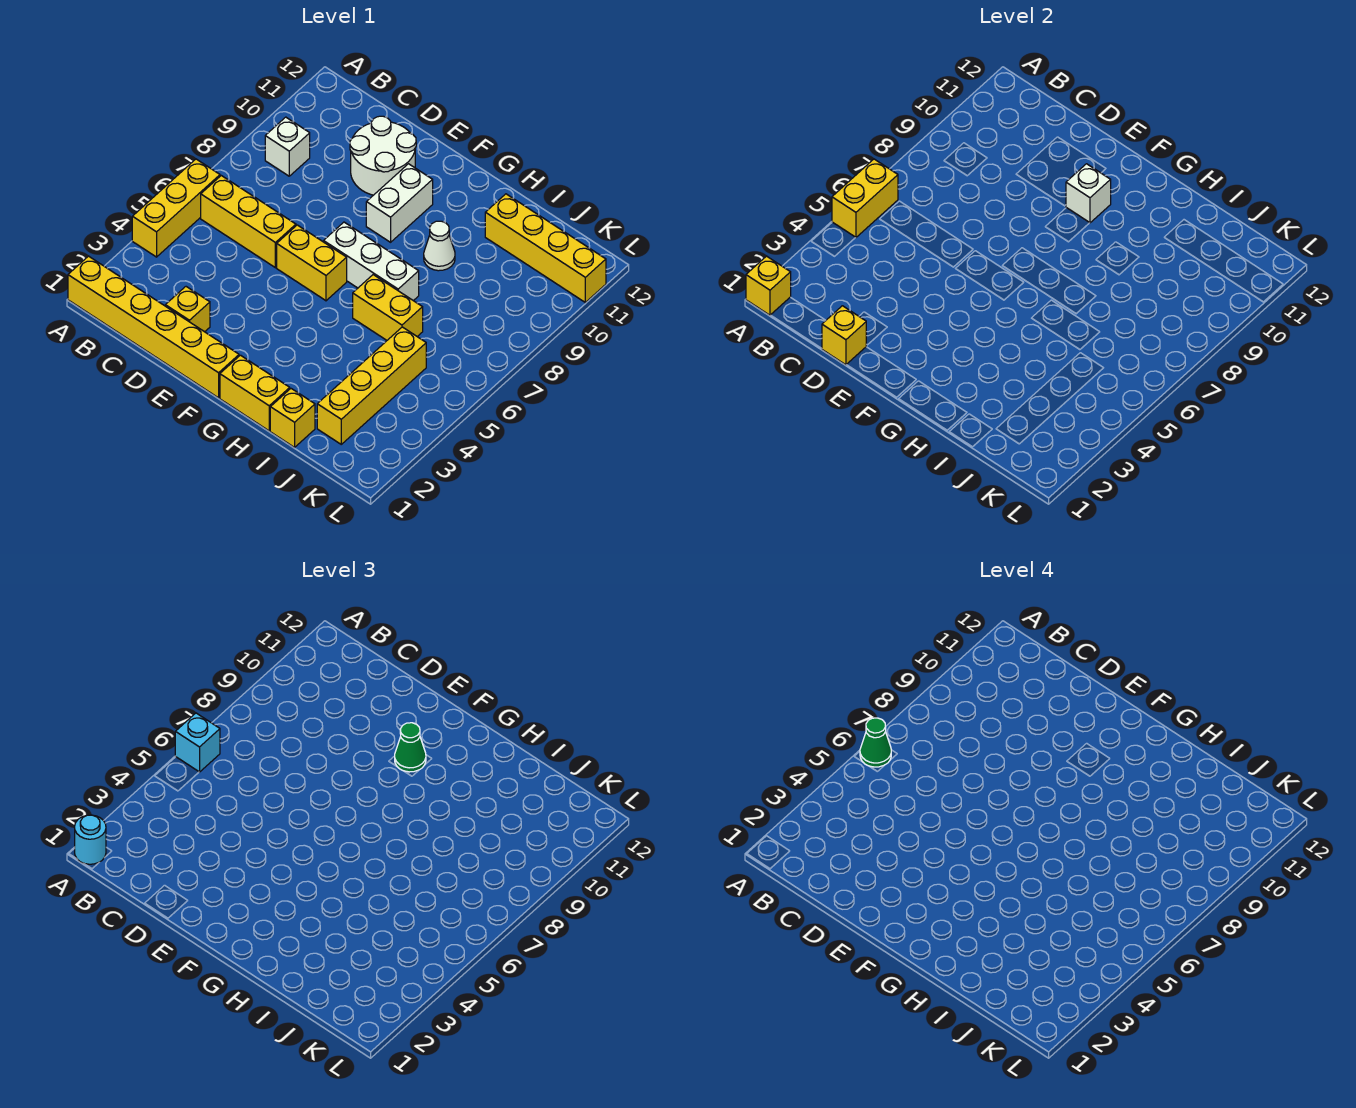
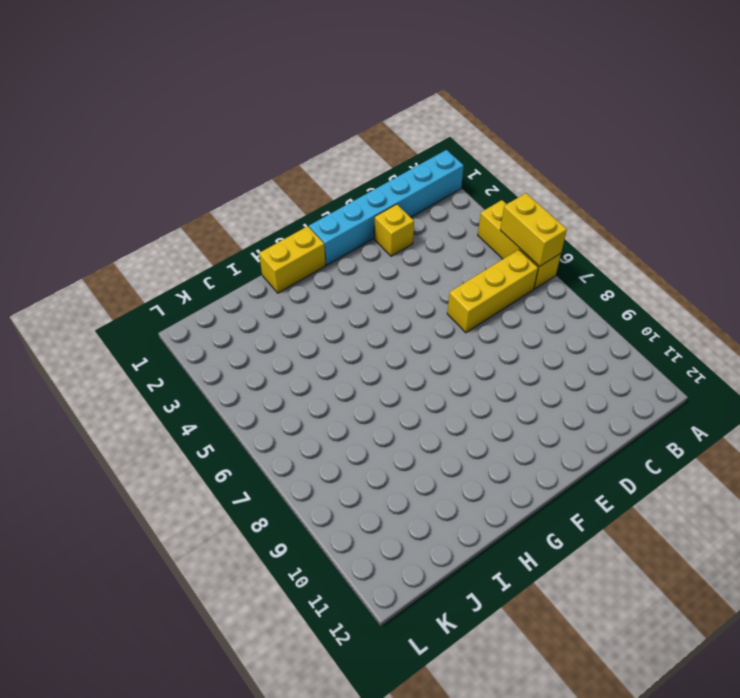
cyan 1x6 brick [309,150,464,265] -> yellow 1x6 brick [68,256,239,398]
none -> white 1x1 brick [265,117,310,176]
none -> white 2x2 round brick [350,116,416,195]
none -> yellow 1x2 brick [277,225,347,301]

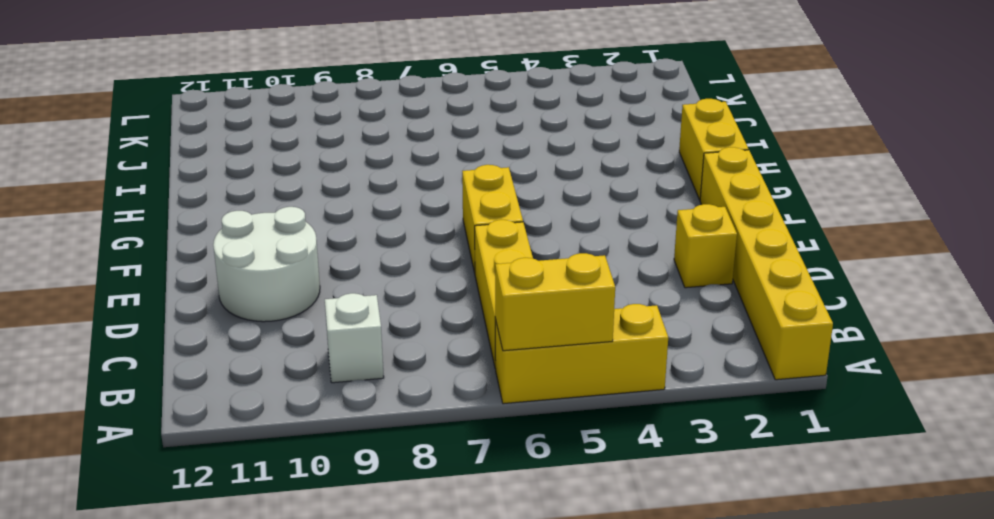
none -> white 1x3 brick [324,222,419,301]
none -> white 1x2 brick [366,164,433,242]
none -> yellow 1x2 brick [353,275,423,340]

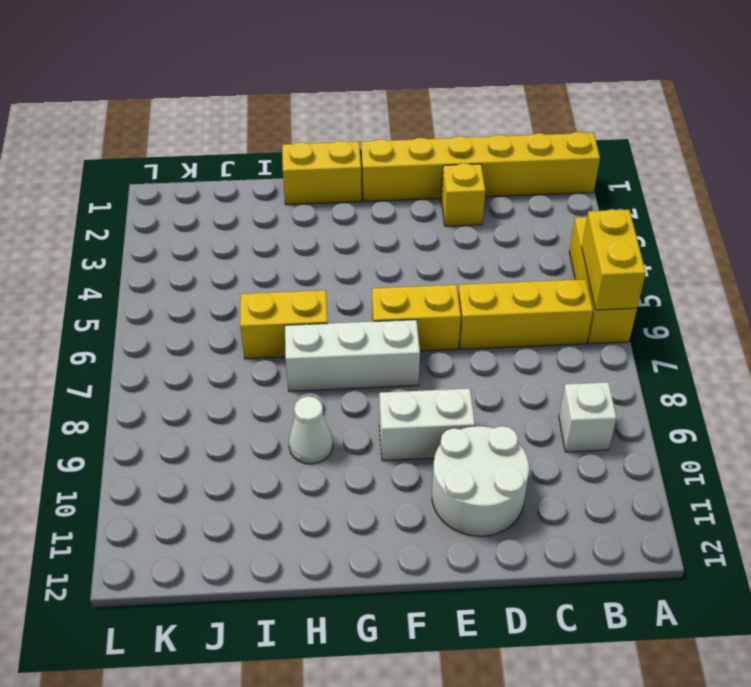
white 1x2 brick [379,389,475,461] -> white 1x2 brick turned to [366,164,433,242]
none -> yellow 1x1 brick [270,389,315,447]
none -> yellow 1x4 brick [485,194,606,302]
none -> yellow 1x4 brick [317,327,426,444]

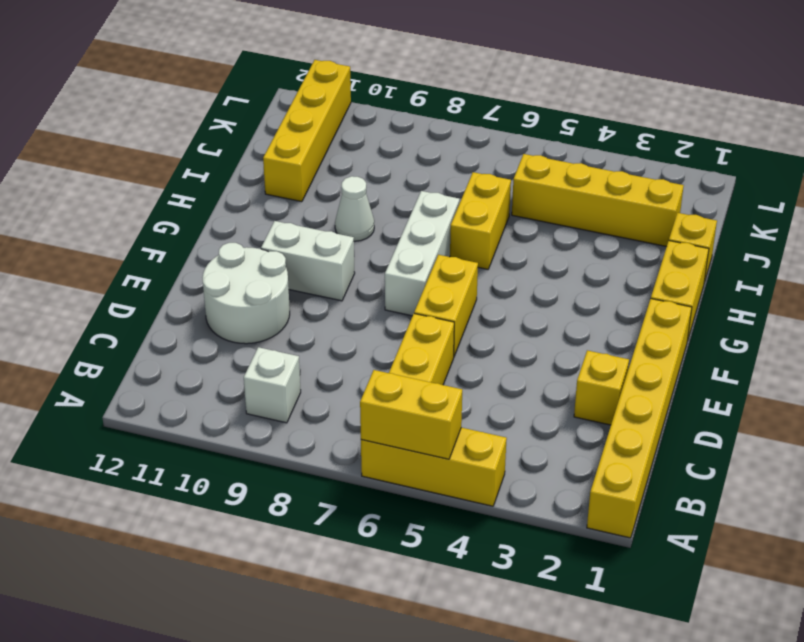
none -> yellow 1x1 brick [746,256,791,315]
none -> yellow 1x1 brick [822,306,866,365]
none -> white 1x1 brick [1066,164,1111,223]

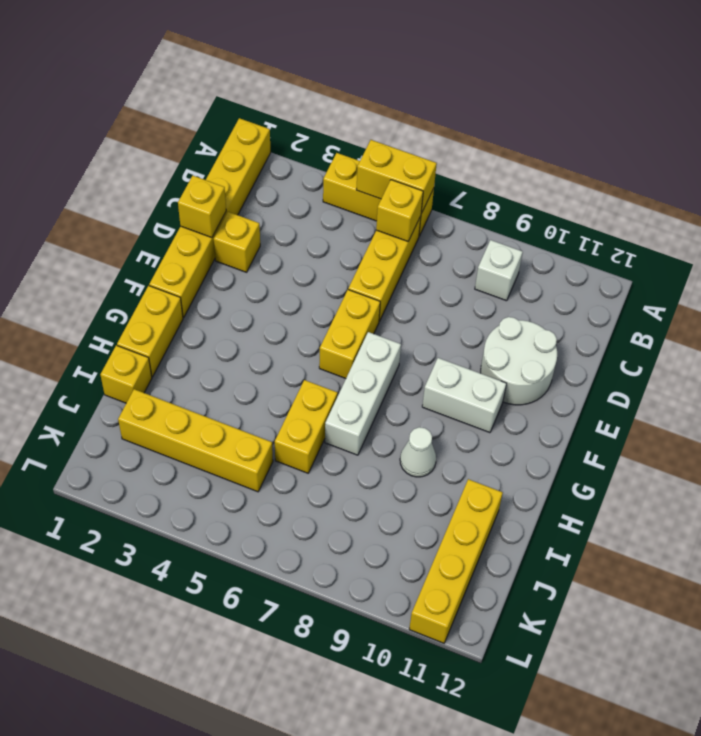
yellow 1x1 brick [376,180,423,241] -> yellow 1x1 brick moved to [746,256,791,315]
none -> white 1x1 brick [1066,164,1111,223]
none -> cyan 1x1 round brick [75,815,106,864]
none -> cyan 1x1 brick [175,713,220,772]

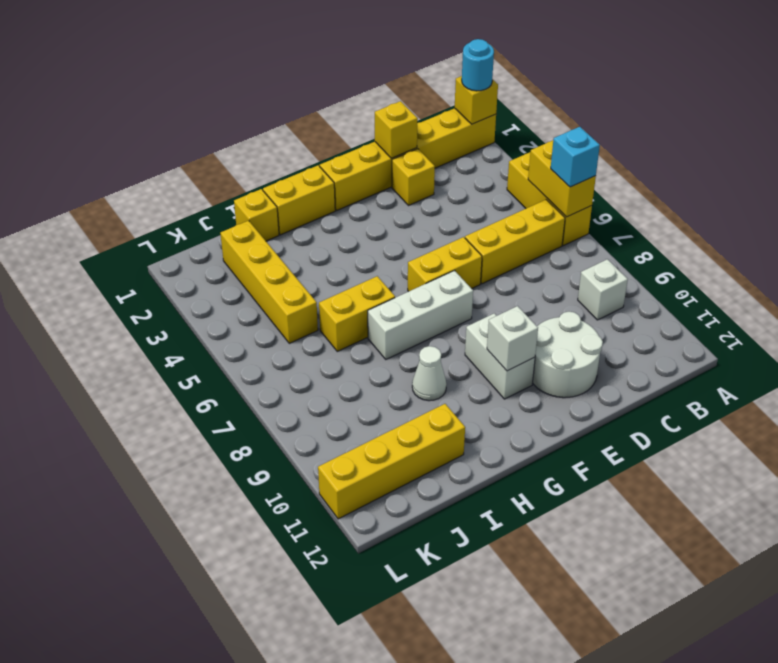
none -> green 1x1 cone [395,723,426,772]
none -> green 1x1 cone [860,718,891,767]

